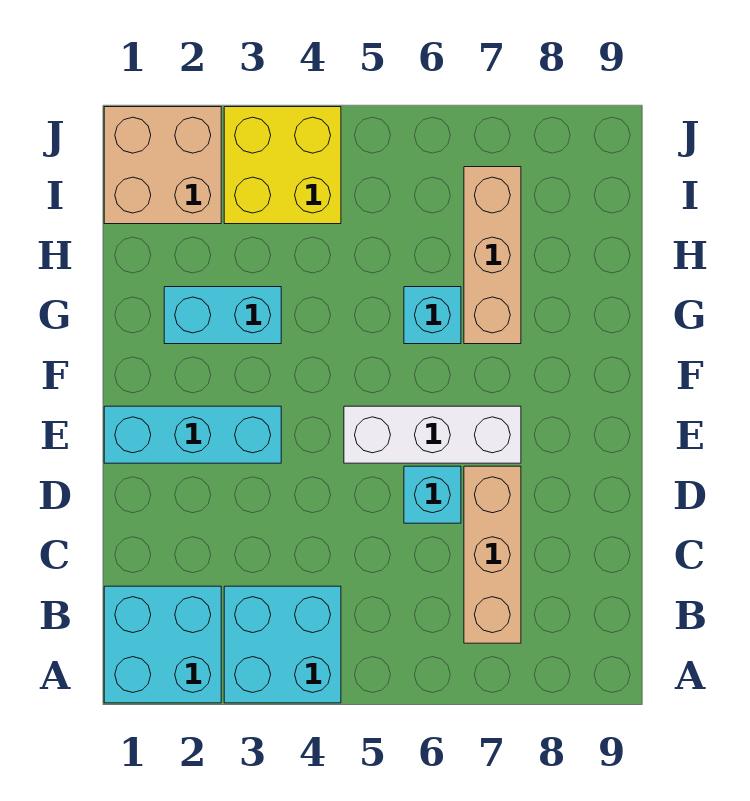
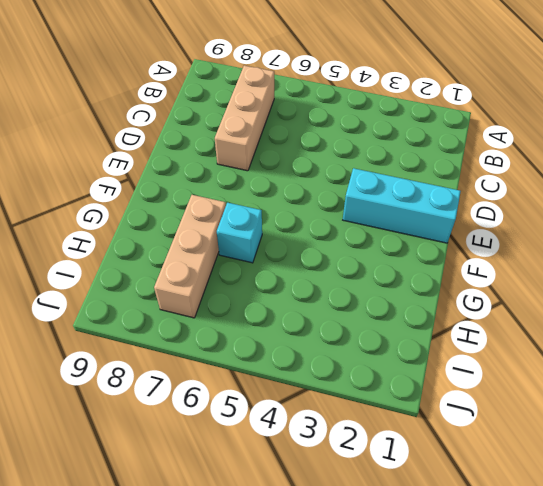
none -> cyan 2x2 brick [104,586,221,703]
none -> cyan 2x2 brick [224,586,341,703]

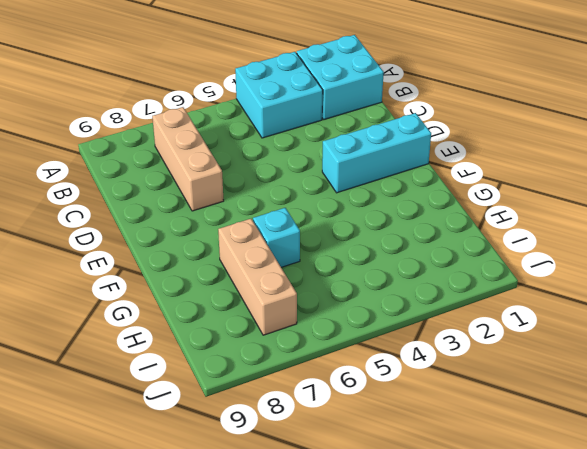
none -> cyan 1x1 brick [404,466,461,523]
none -> white 1x3 brick [344,406,521,463]

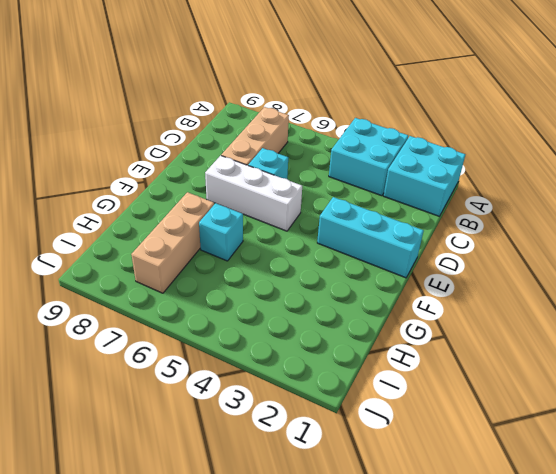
none -> cyan 1x2 brick [164,287,281,344]
none -> tan 2x2 brick [104,107,221,224]

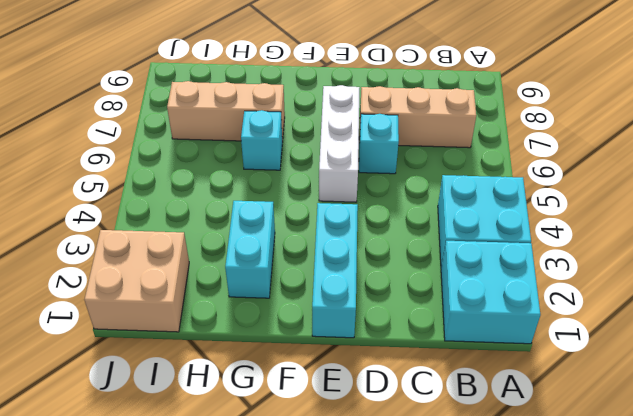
none -> yellow 2x2 brick [224,107,341,224]

